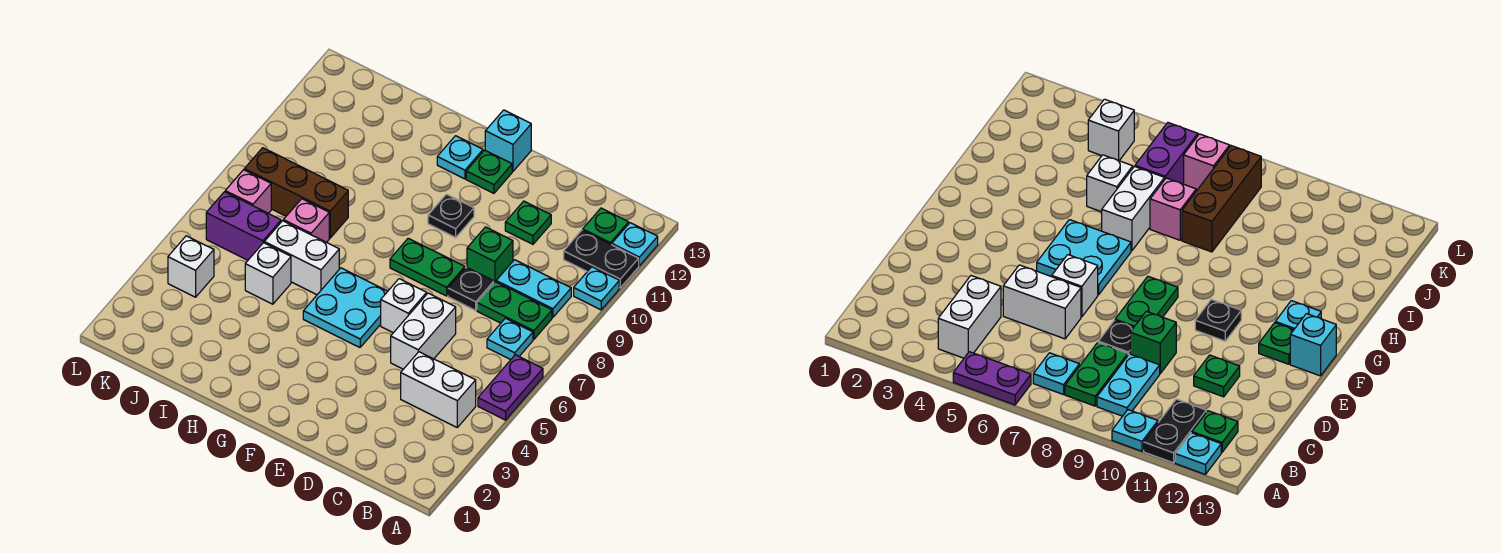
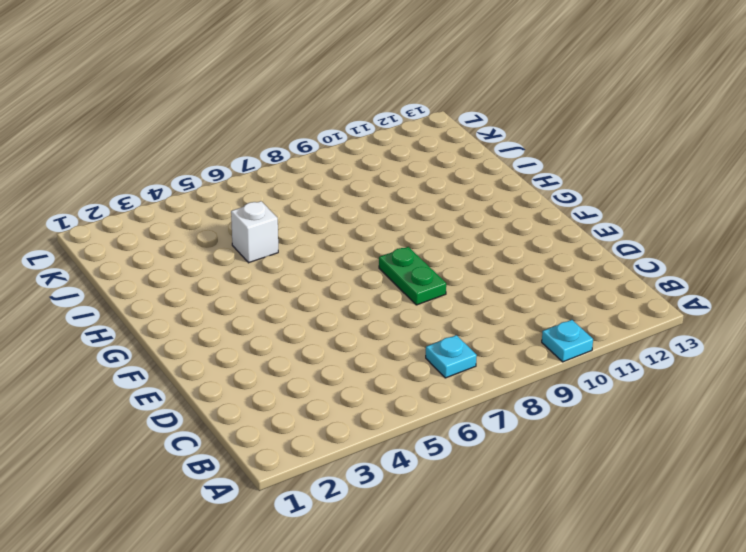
none -> purple 1x2 plate [478,355,543,420]
none -> black 1x2 plate [564,230,639,288]
none -> cyan 1x1 plate [612,223,658,266]

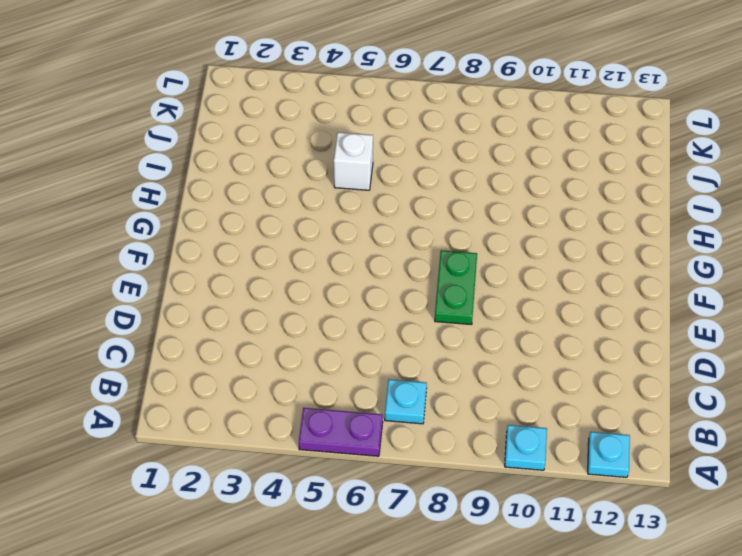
none -> black 1x2 plate [564,230,639,288]
none -> white 1x2 brick [401,352,476,427]
none -> green 1x2 plate [477,282,552,339]

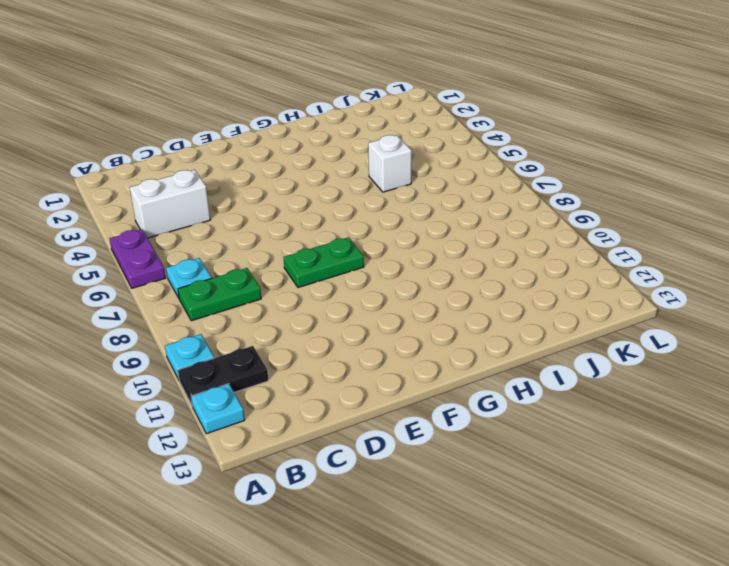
none -> cyan 1x2 plate [496,260,571,317]
none -> green 1x1 plate [583,208,629,245]
none -> white 1x2 brick [391,293,456,369]

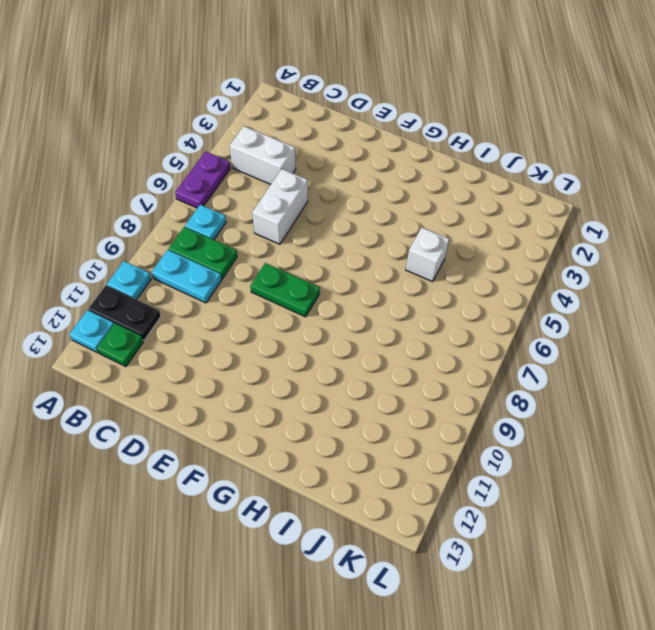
none -> black 1x1 plate [448,267,494,310]
none -> green 1x1 brick [467,227,513,283]
none -> green 1x1 plate [505,201,551,244]

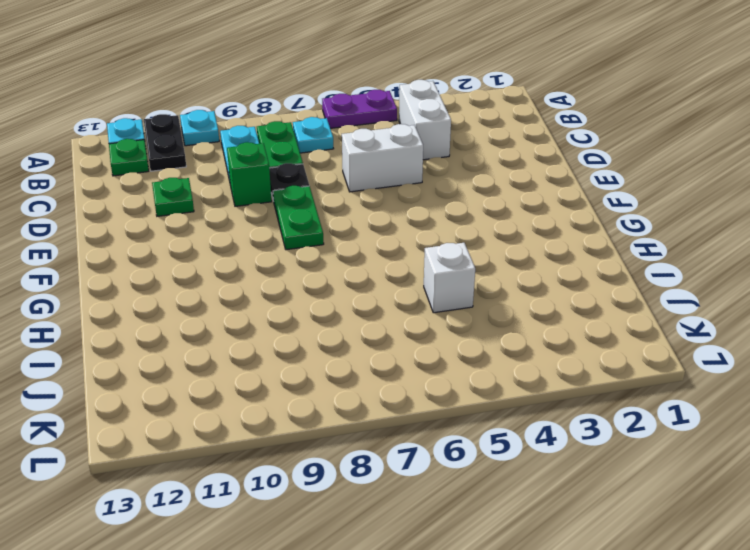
none -> white 1x1 brick [381,279,427,333]
none -> cyan 2x2 plate [303,268,388,347]
none -> black 1x1 plate [428,194,474,237]

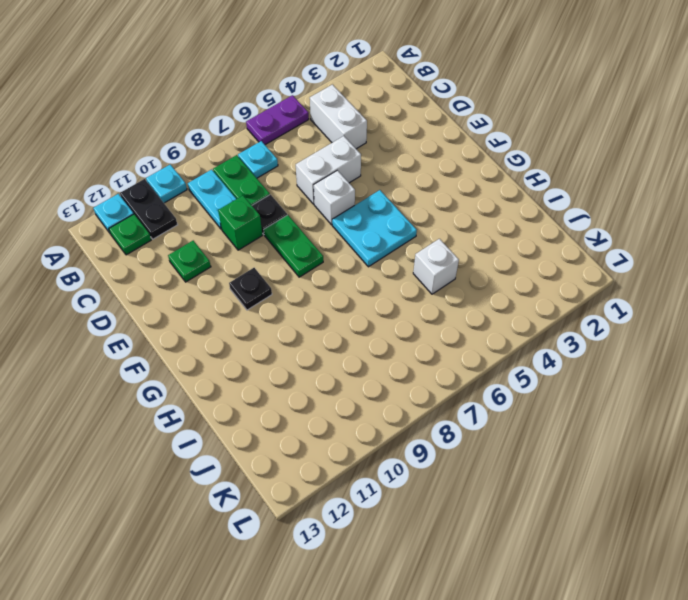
none -> green 1x1 plate [466,150,512,193]
none -> cyan 1x1 brick [485,110,531,171]
none -> cyan 1x1 plate [437,136,483,179]

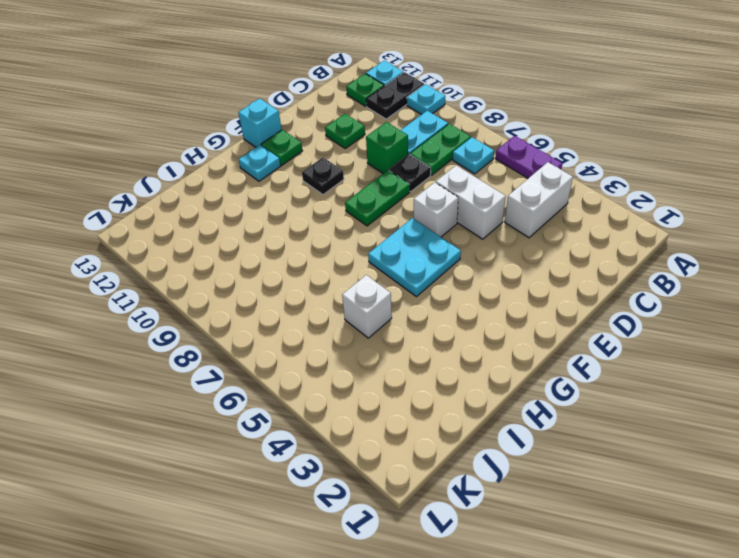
none -> white 1x2 brick [264,221,339,295]
none -> pink 1x1 brick [283,199,329,242]
none -> brown 1x3 brick [244,148,348,238]

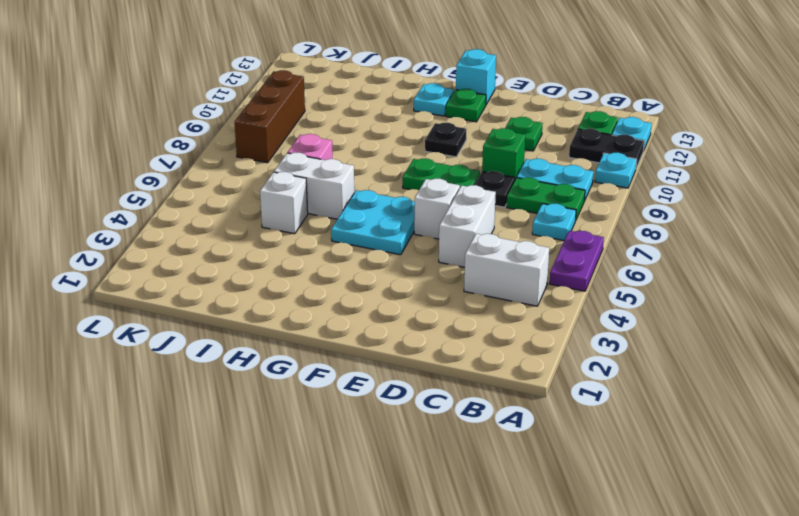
brown 1x3 brick [235,70,305,163] -> brown 1x3 brick turned to [244,148,348,238]
none -> purple 1x2 brick [206,192,281,260]
none -> white 1x1 brick [168,236,214,297]
none -> pink 1x1 brick [225,170,271,213]

